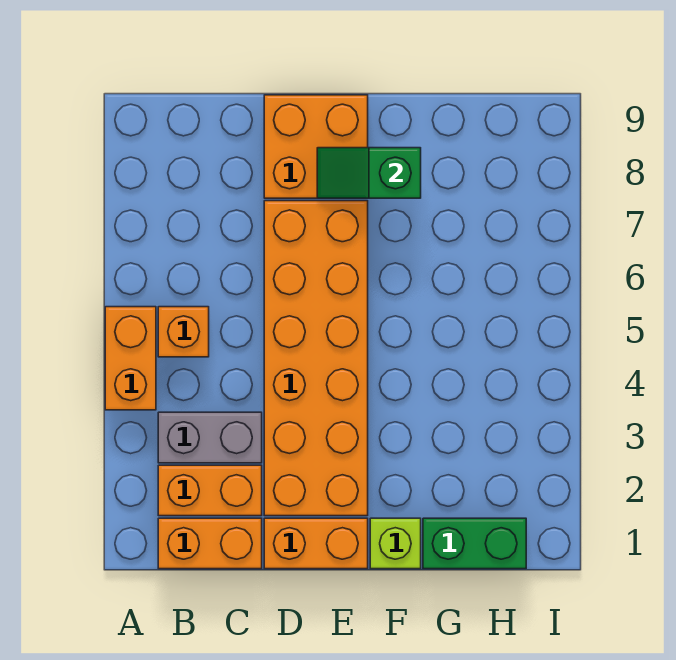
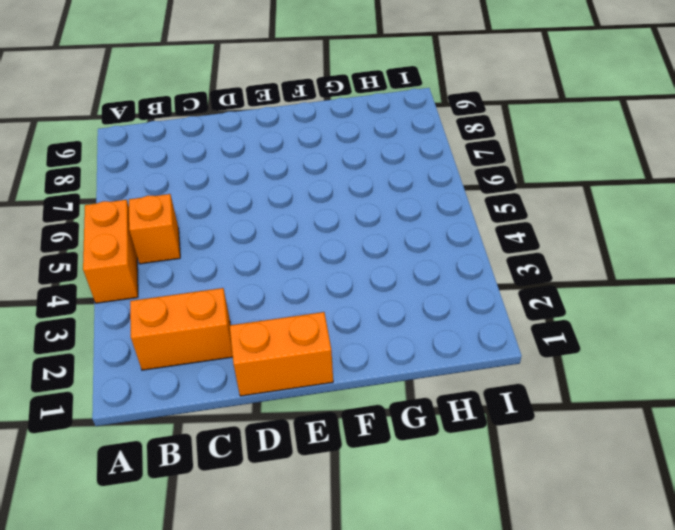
none -> orange 1x2 brick [158,518,262,569]
none -> grey 1x2 brick [158,412,262,463]

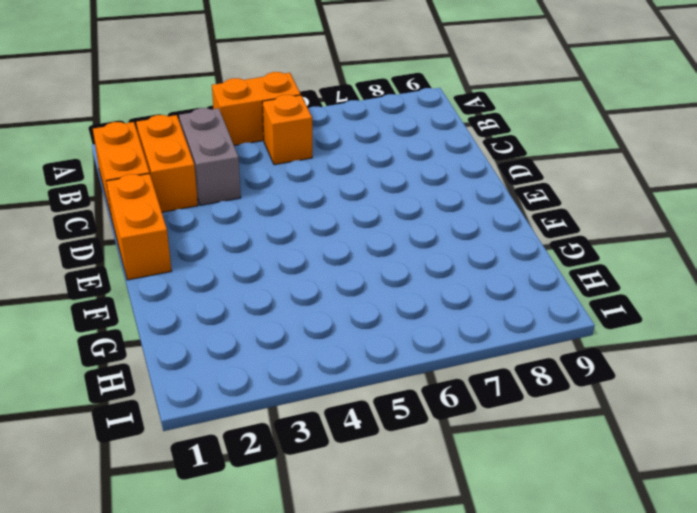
none -> orange 2x6 brick [264,201,368,516]
none -> orange 2x2 brick [264,95,368,198]

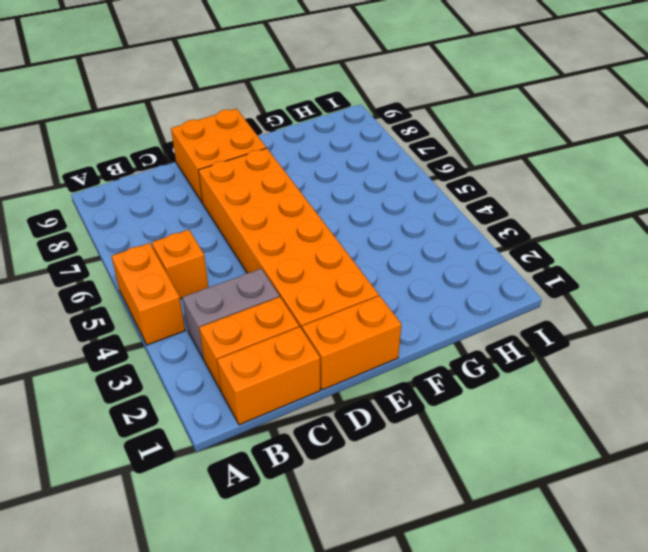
none -> lime 1x1 brick [370,518,421,569]
none -> green 1x2 brick [423,518,526,569]

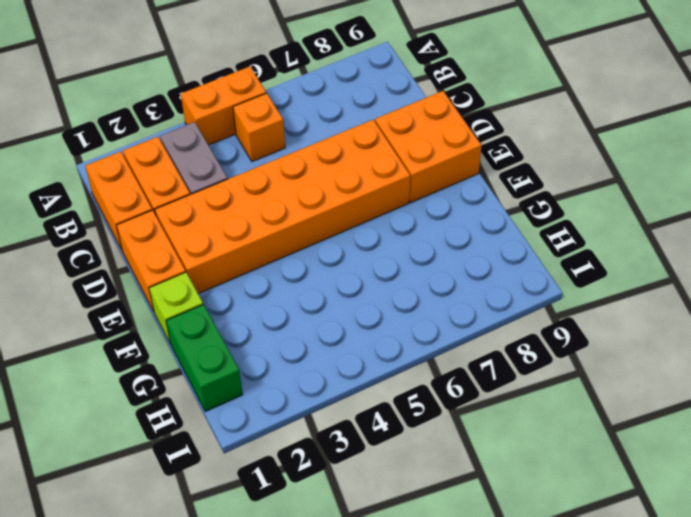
none -> green 1x2 slope [317,148,421,198]

